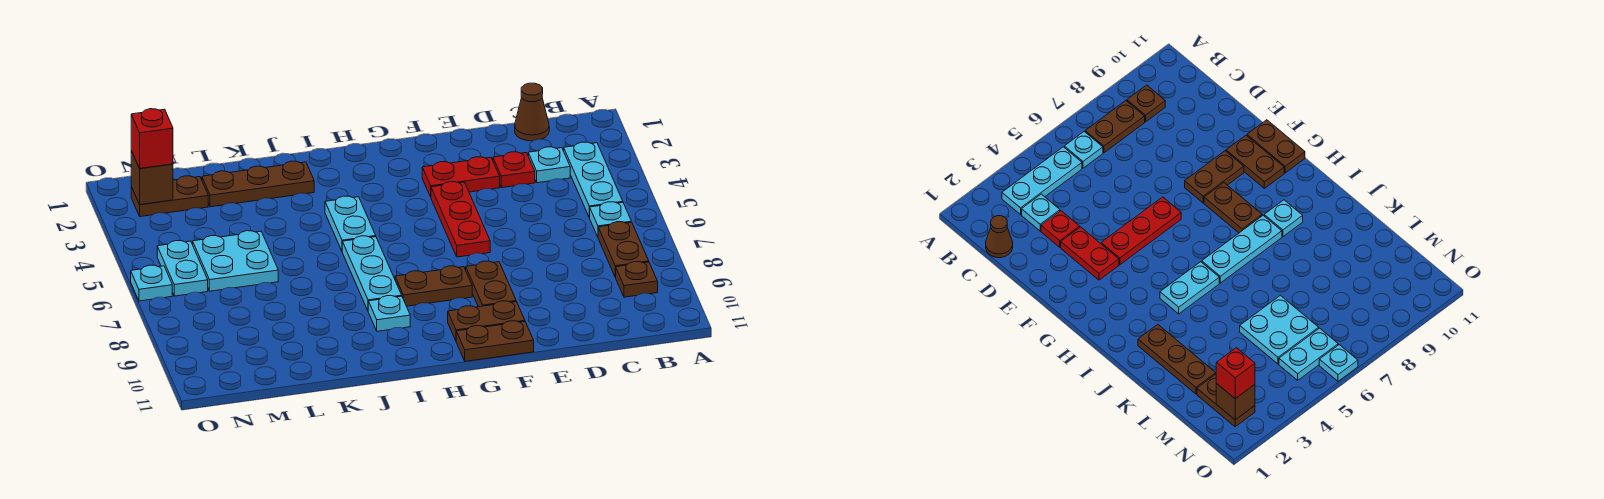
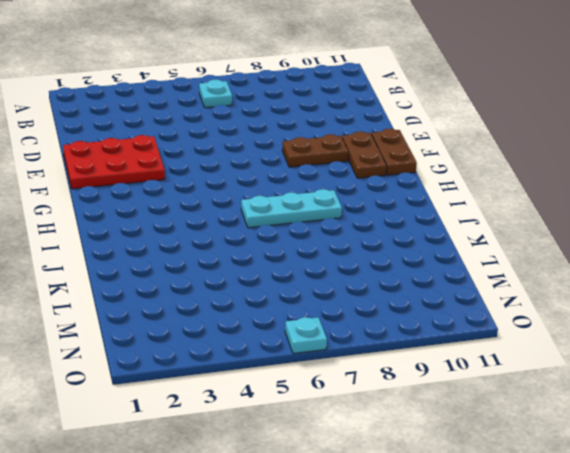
red 2x3 plate [63,135,165,189] -> red 1x2 plate [422,157,500,197]
none -> cyan 1x3 plate [564,142,623,217]
none -> brown 1x2 plate [598,222,649,277]
none -> brown 1x1 plate [616,262,658,297]

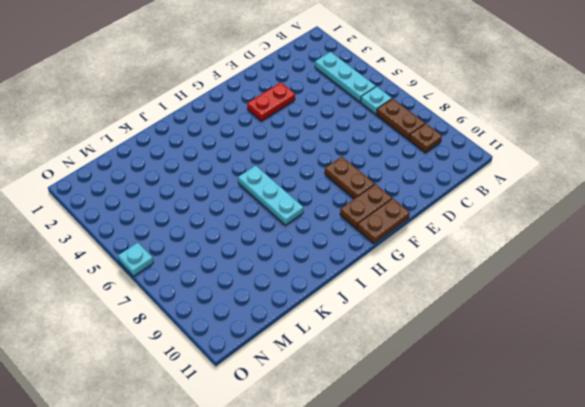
none -> brown 1x1 cone [515,83,549,141]
none -> cyan 1x1 plate [528,147,570,183]
none -> red 1x1 plate [493,152,535,188]

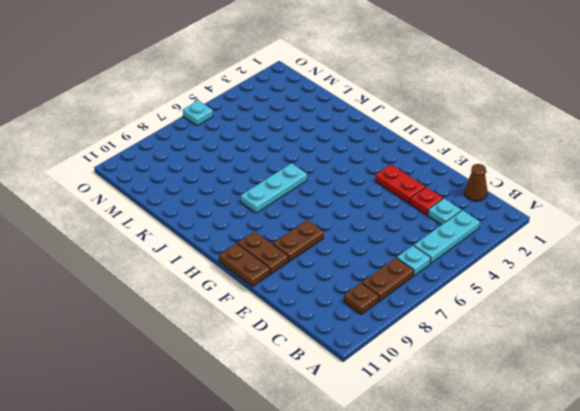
none -> red 1x3 plate [431,182,490,257]
none -> brown 1x2 plate [395,266,472,306]
none -> cyan 1x2 plate [325,196,376,251]

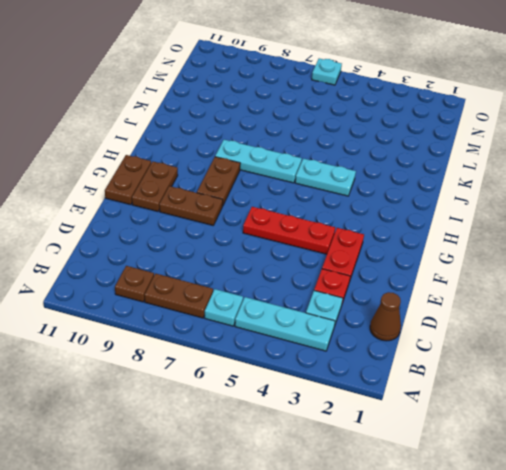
none -> cyan 1x1 plate [368,296,410,331]
none -> brown 1x3 plate [202,161,314,207]
none -> cyan 2x2 plate [193,231,278,291]

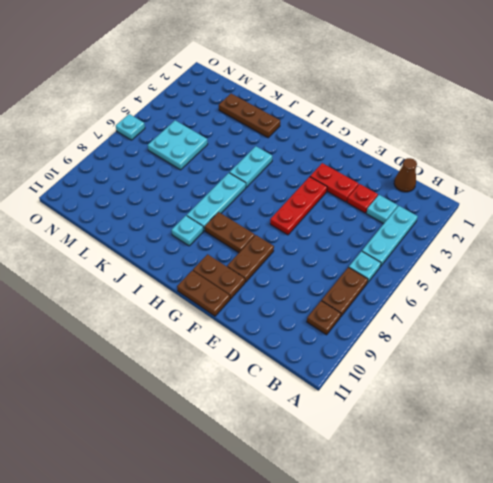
none -> brown 1x2 plate [131,176,208,217]
none -> cyan 1x2 plate [157,241,208,296]
none -> brown 1x1 brick [131,151,173,205]

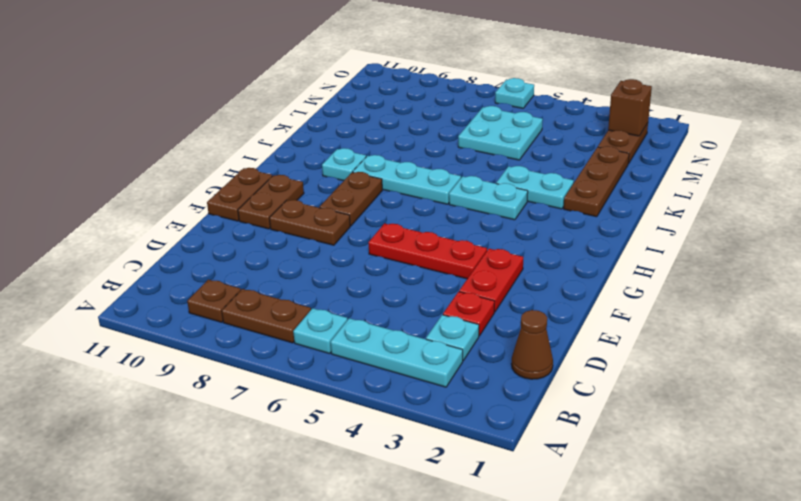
cyan 1x2 plate [496,166,574,209] -> cyan 1x2 plate moved to [157,241,208,296]
none -> red 1x1 brick [131,109,173,168]

